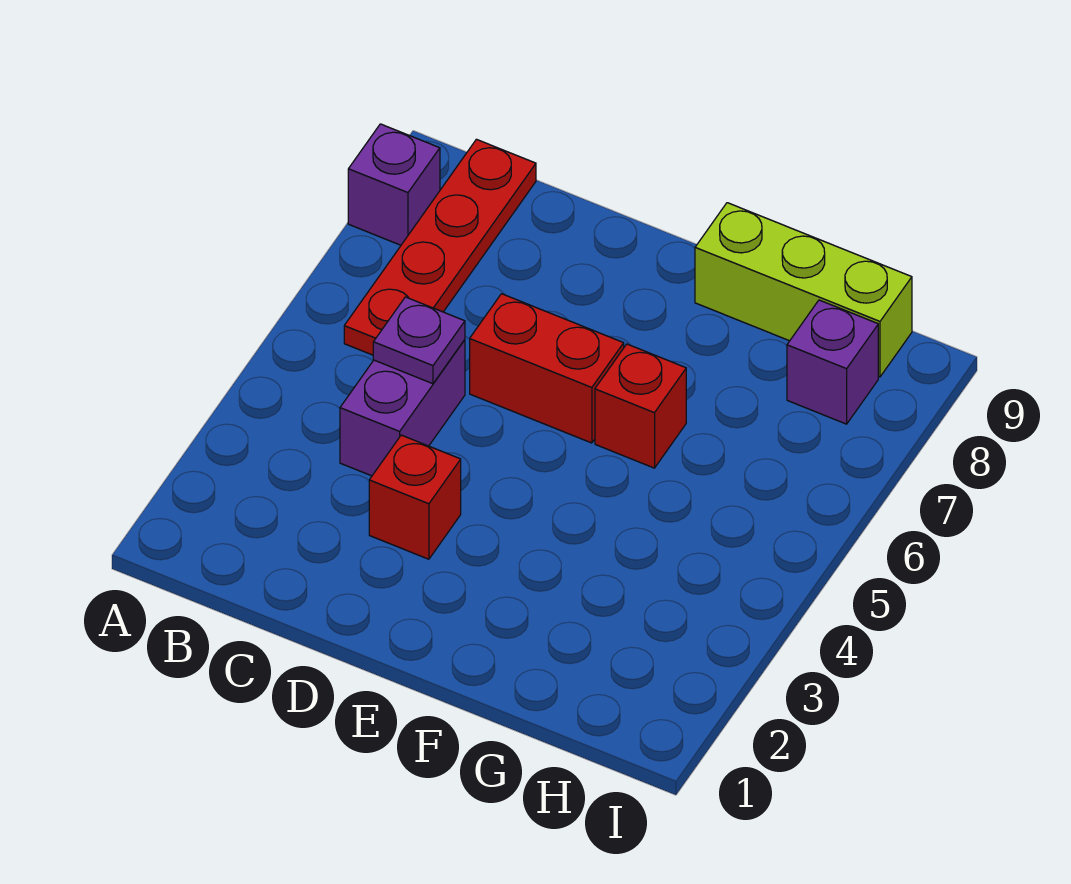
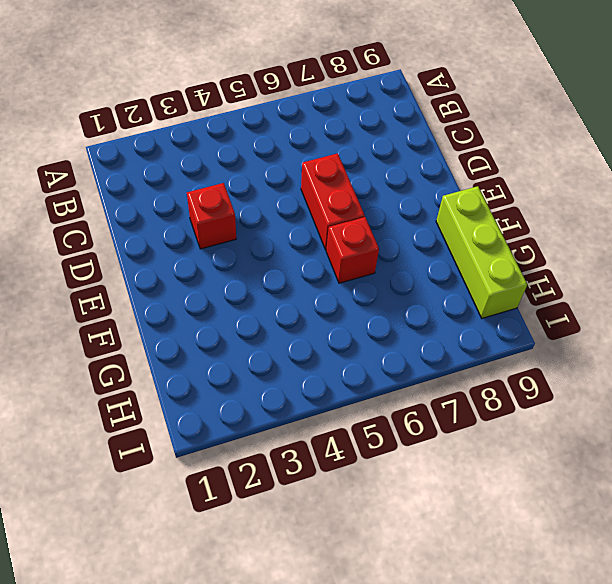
none -> purple 1x1 brick [348,124,440,245]
none -> red 1x4 plate [344,139,536,355]

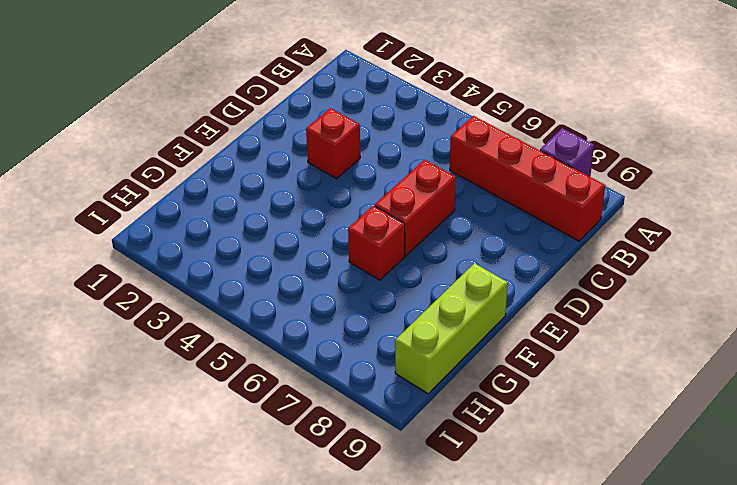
red 1x4 brick [450,116,605,241] -> red 1x4 plate [344,139,536,355]
none -> purple 1x2 brick [340,340,465,476]
none -> purple 1x1 brick [787,300,878,424]

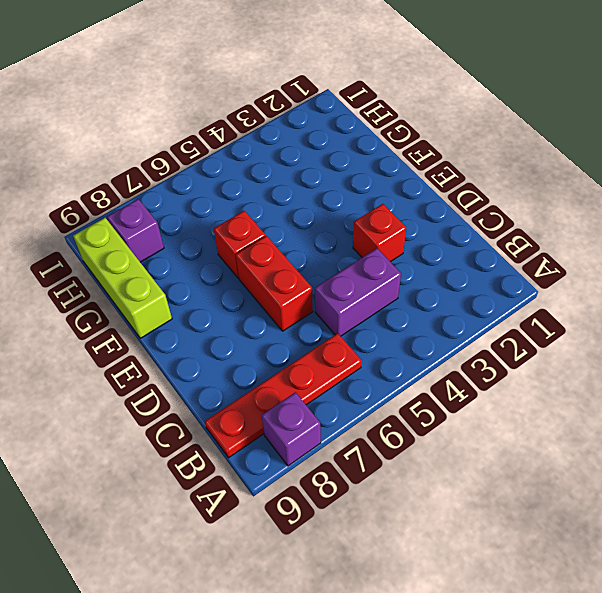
none -> purple 1x1 plate [373,297,465,384]

